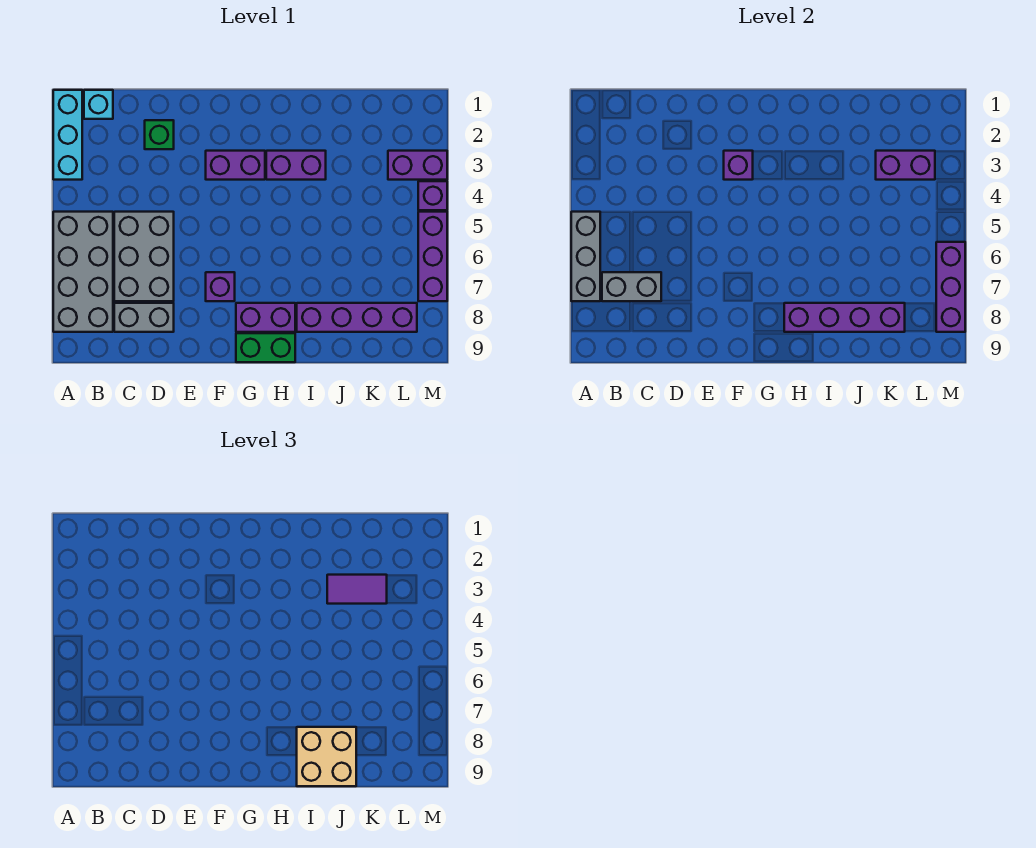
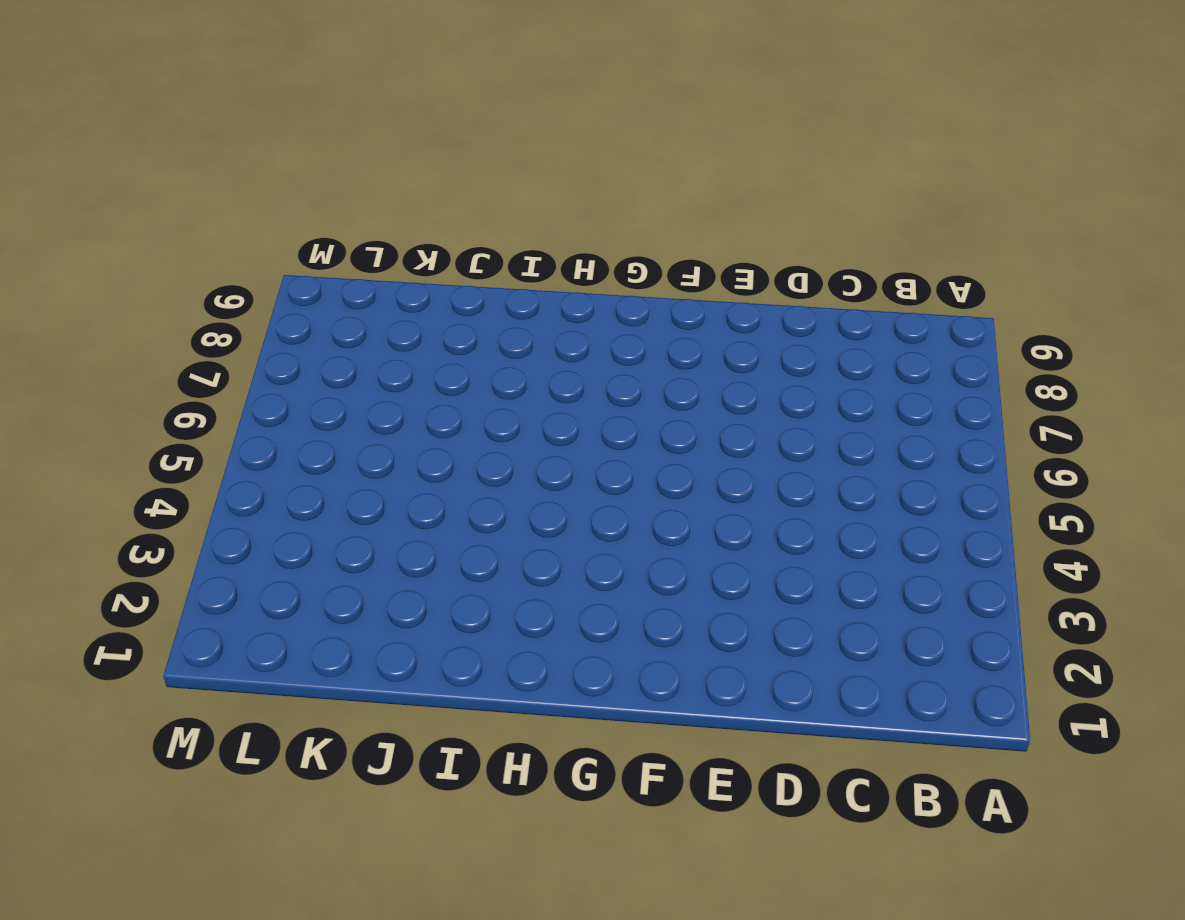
none -> cyan 1x3 brick [53,90,82,180]
none -> grey 2x4 brick [53,212,113,332]
none -> cyan 1x1 brick [84,90,113,119]

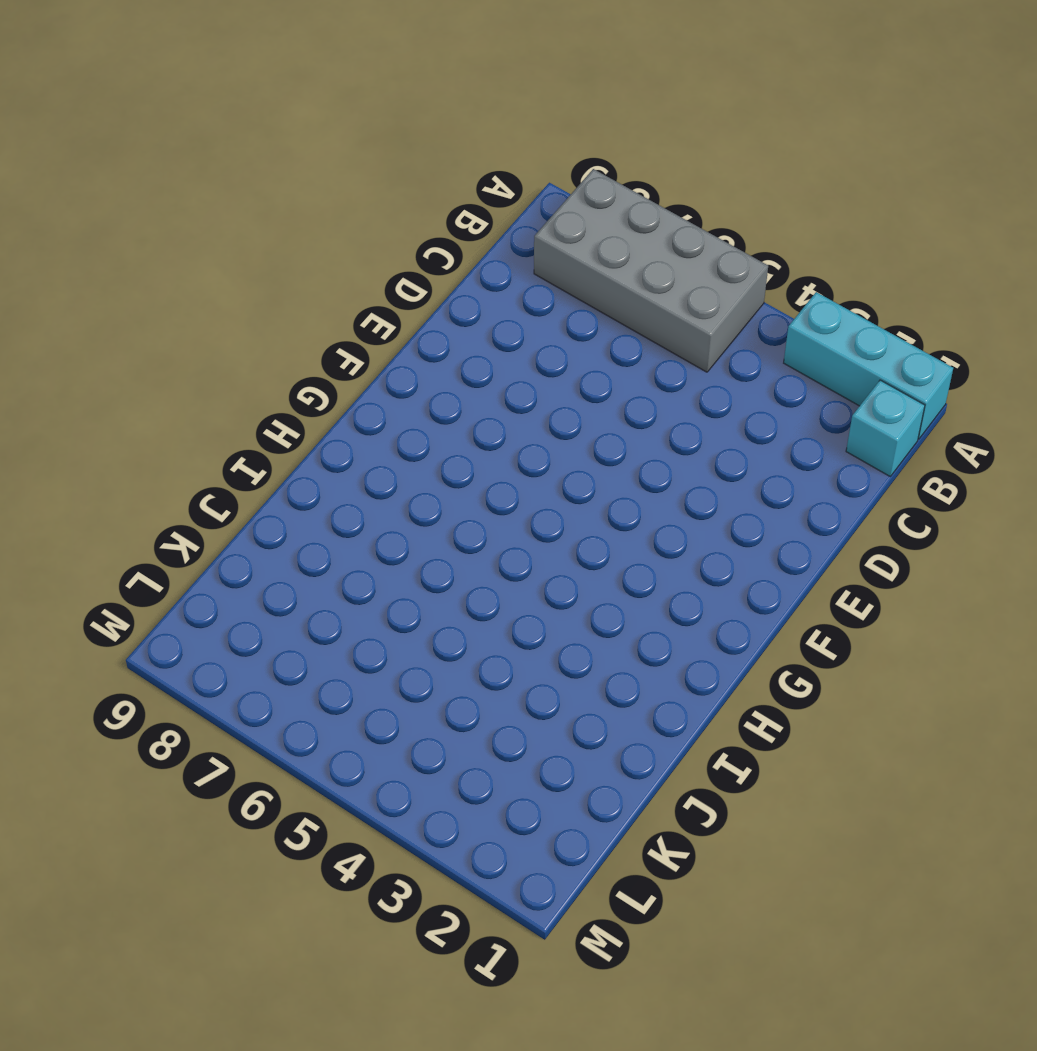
none -> grey 2x3 brick [114,212,174,301]
none -> grey 1x2 brick [114,303,174,332]
none -> green 1x1 brick [145,120,174,149]

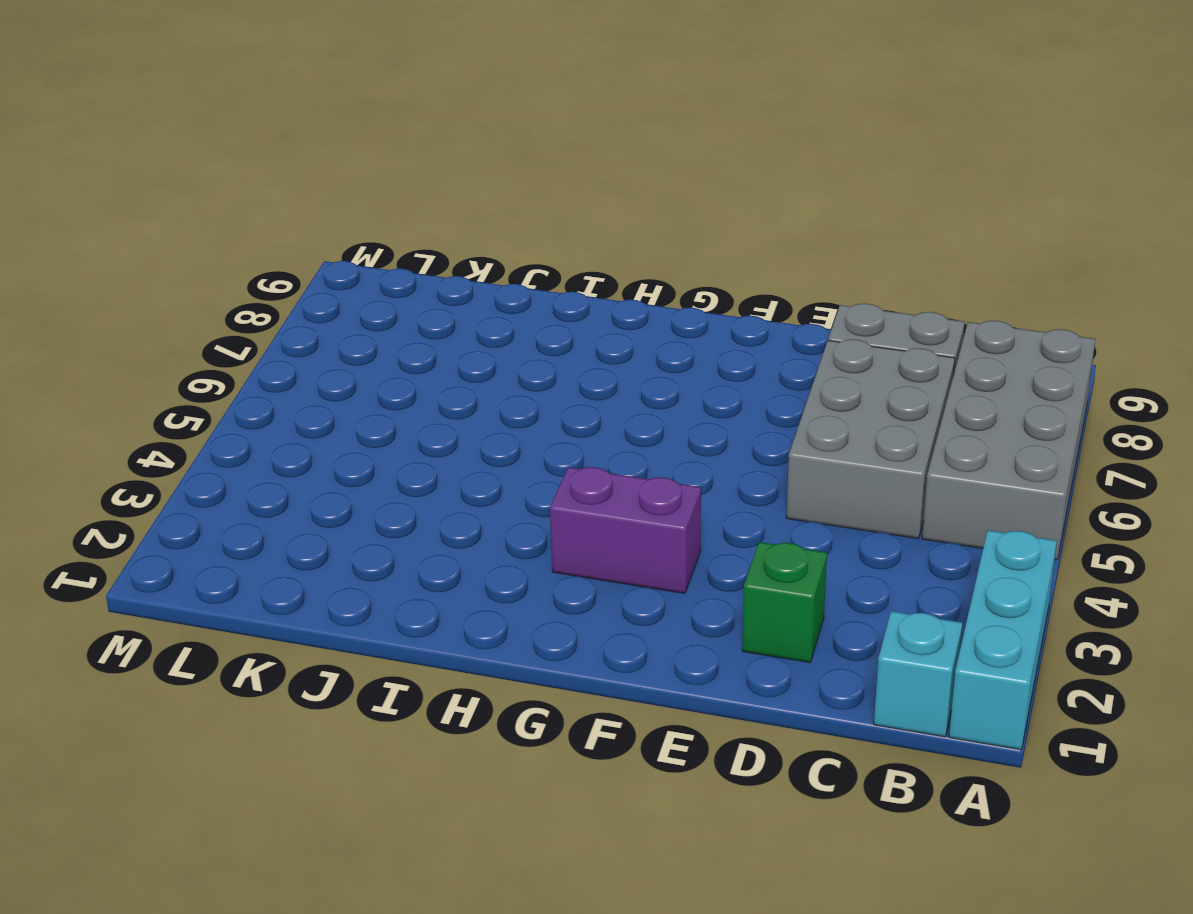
none -> purple 1x1 brick [206,272,235,301]
none -> purple 1x2 brick [236,303,295,332]
none -> green 1x2 brick [236,333,295,362]

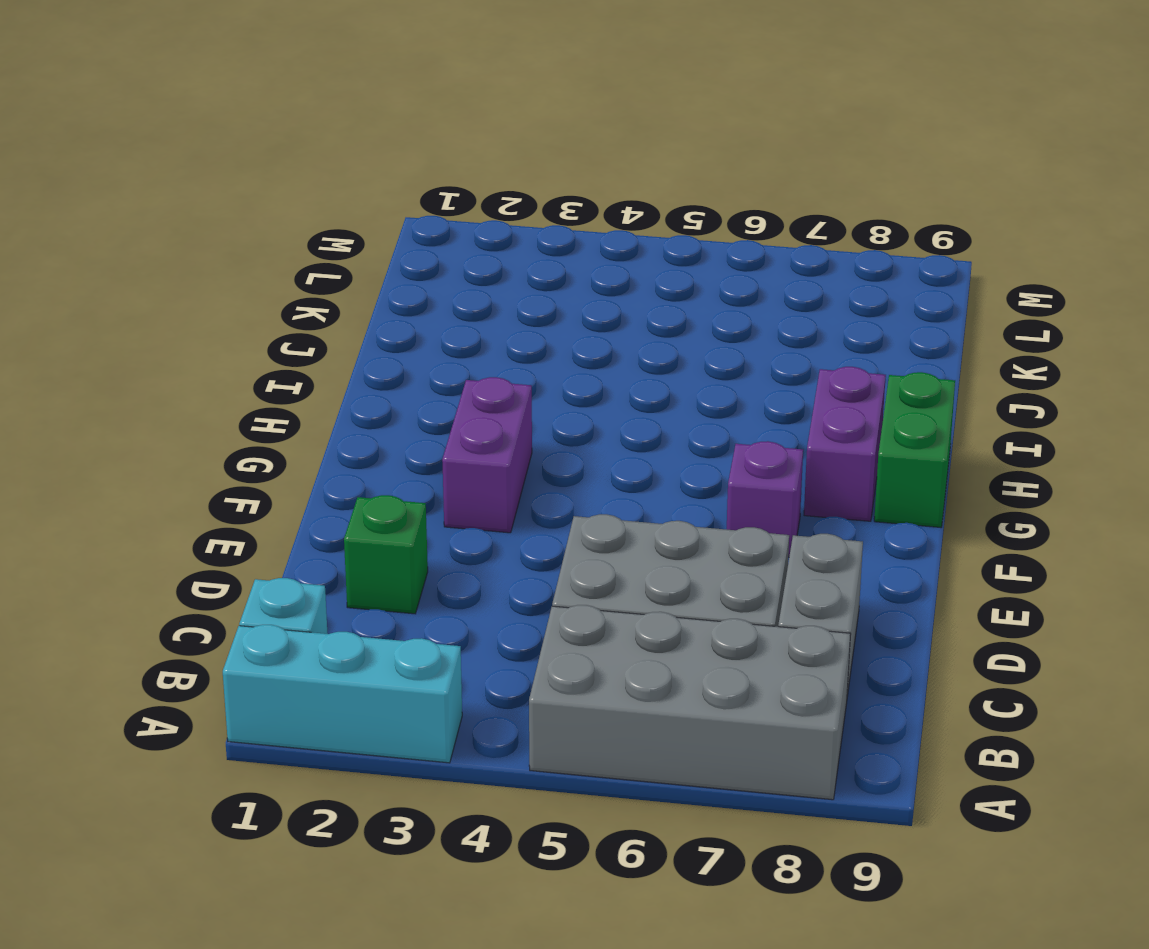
none -> purple 1x2 brick [266,151,326,180]
none -> purple 1x4 brick [297,303,417,332]
none -> purple 1x2 brick [388,151,447,180]

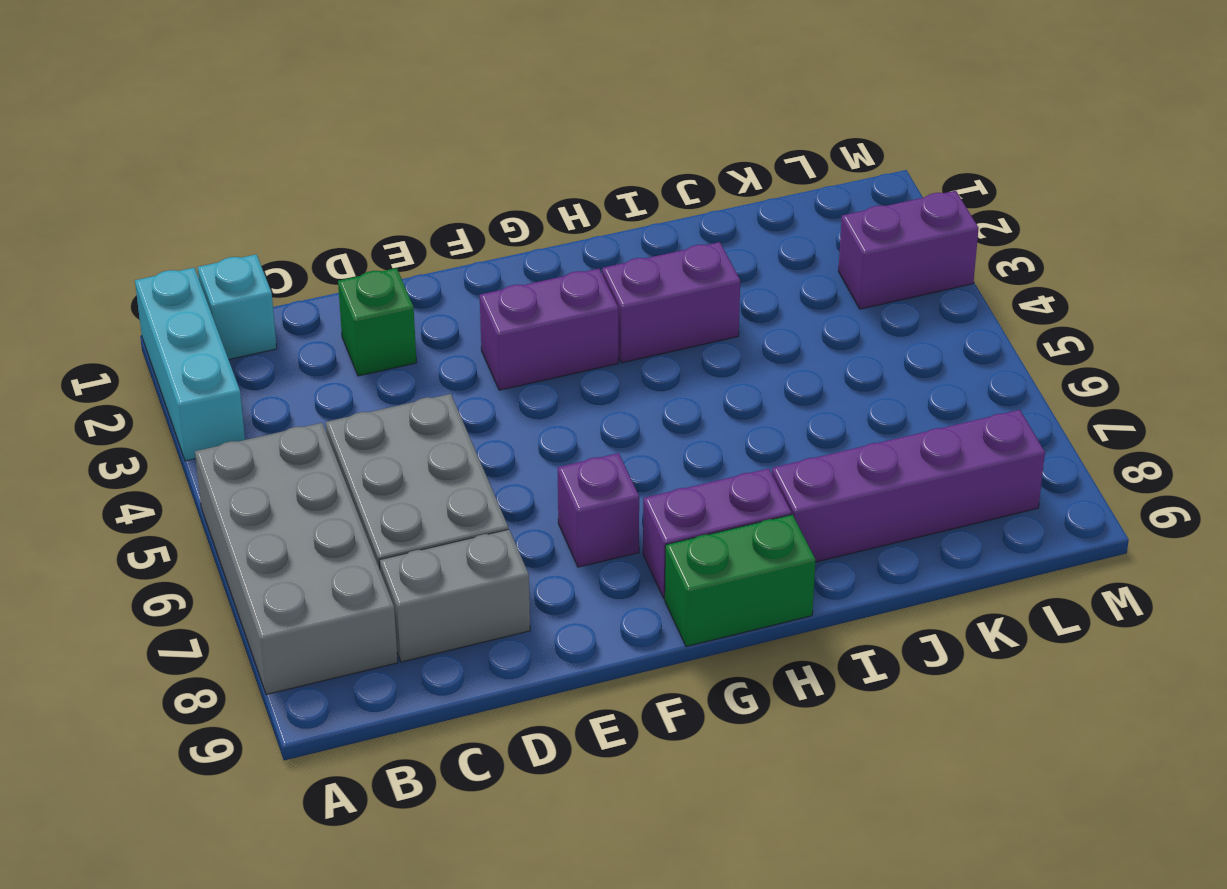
none -> purple 1x1 brick [418,181,447,210]
none -> purple 1x3 brick [418,212,447,301]
none -> grey 1x3 brick [571,212,600,301]

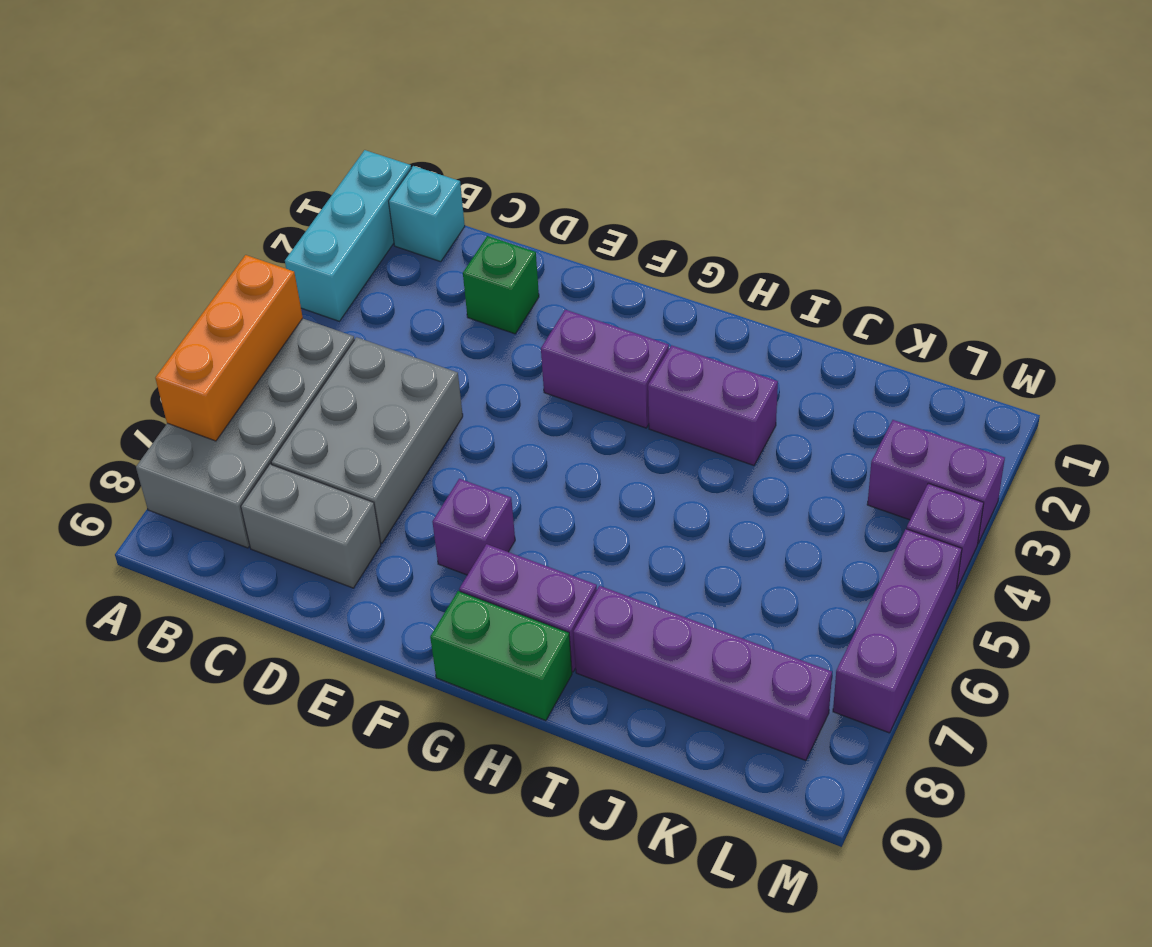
orange 1x3 brick [155,255,303,441] -> grey 1x3 brick [571,212,600,301]
none -> grey 1x2 brick [602,272,661,301]
none -> purple 1x1 brick [724,151,753,180]
none -> purple 1x4 brick [784,303,905,332]

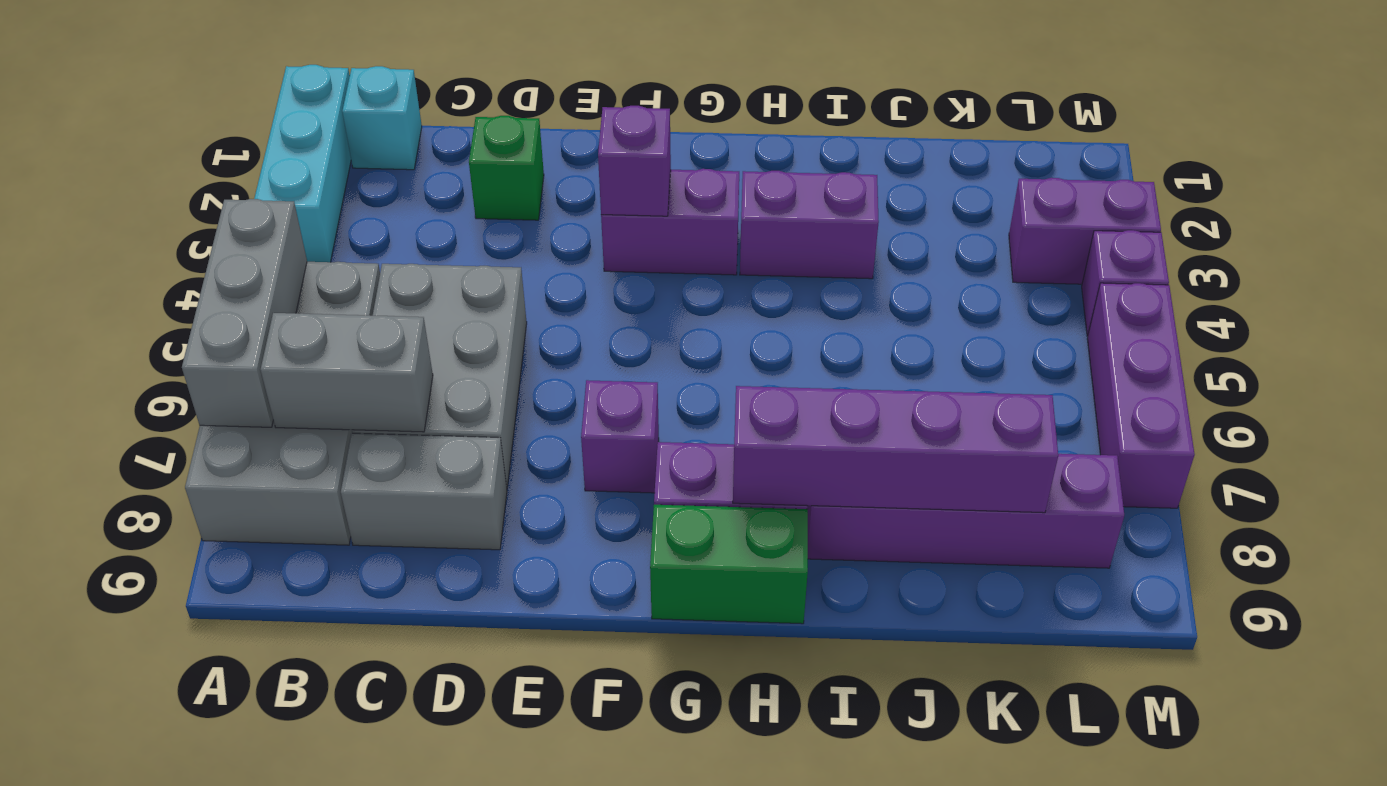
none -> purple 1x2 brick [876,151,935,180]
none -> purple 1x3 brick [936,242,965,332]
none -> tan 2x2 brick [297,727,356,786]

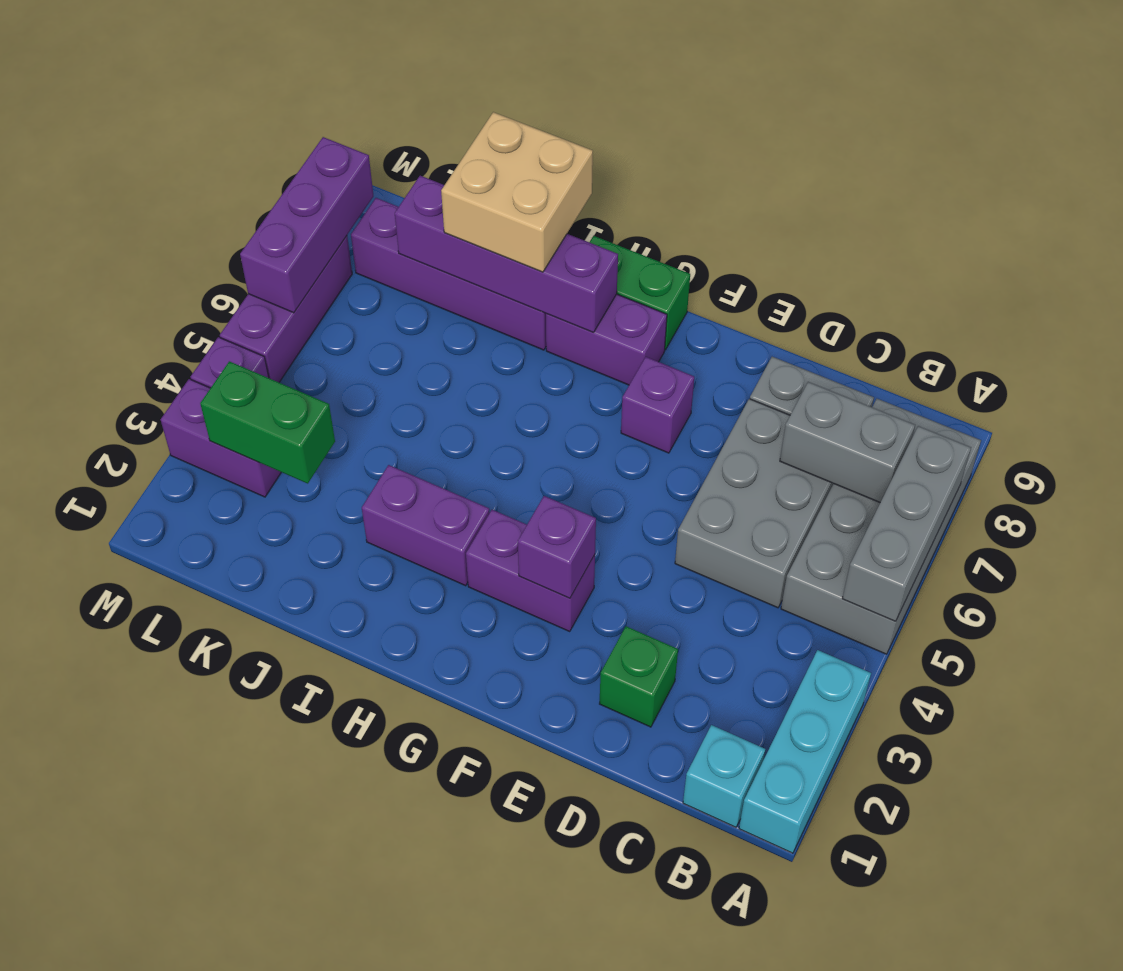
green 1x2 brick [200,361,335,483] -> purple 1x2 brick [876,151,935,180]
none -> purple 1x2 tile [327,575,387,604]

